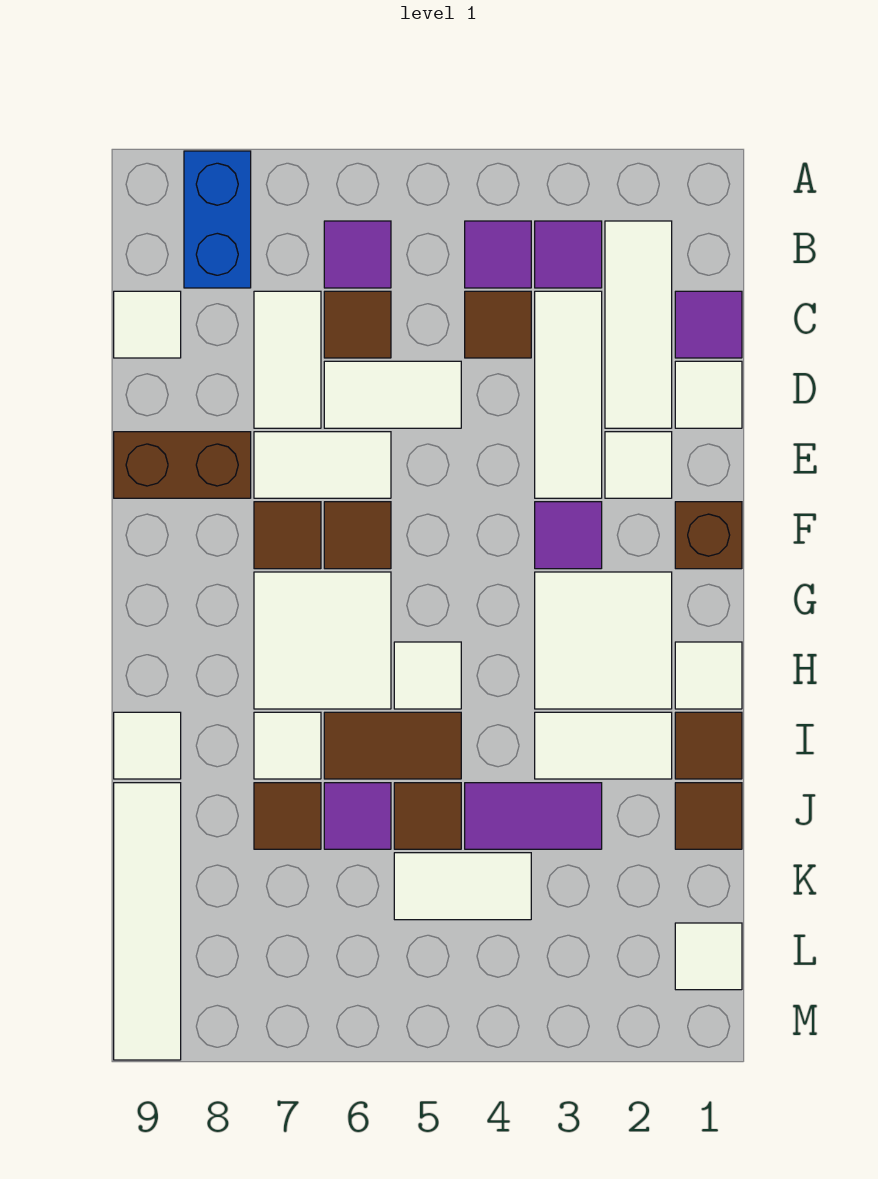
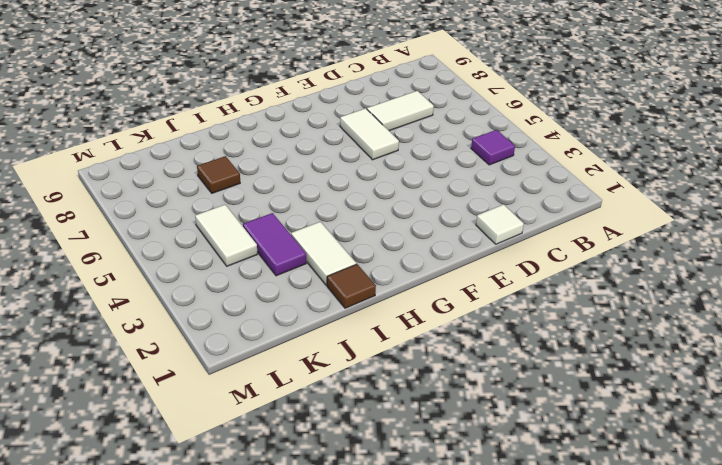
none -> blue 1x2 brick [184,151,251,288]
none -> white 1x3 tile [605,221,672,428]
none -> purple 1x1 tile [535,221,602,288]
none -> purple 1x1 tile [324,221,391,288]

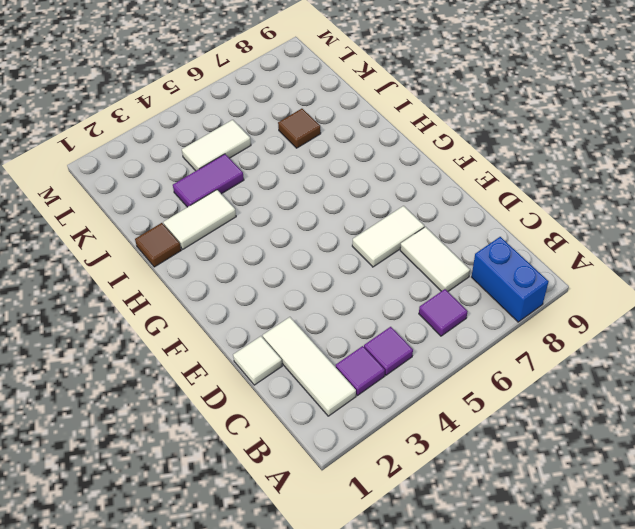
none -> purple 1x1 tile [675,291,742,358]
none -> white 1x3 tile [535,291,602,498]
none -> brown 1x1 tile [465,291,531,358]
none -> brown 1x1 tile [324,291,391,358]

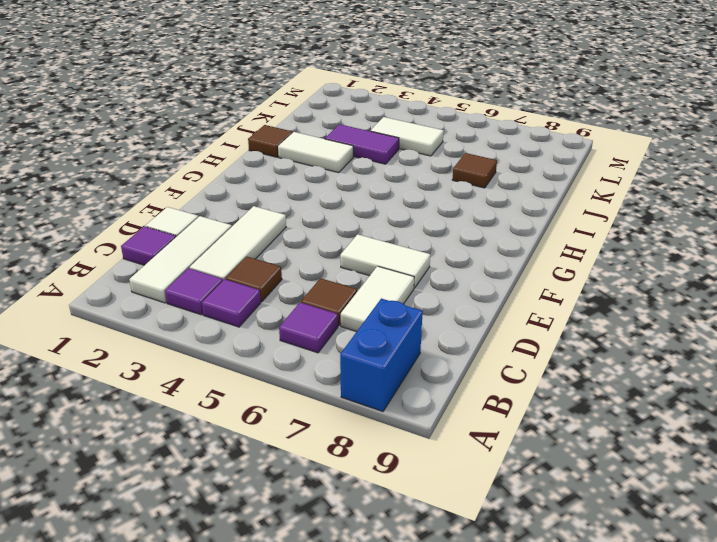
none -> white 1x1 tile [114,291,181,358]
none -> white 1x2 tile [324,361,461,428]
none -> white 1x1 tile [605,432,672,498]
none -> brown 1x2 brick [114,432,251,498]

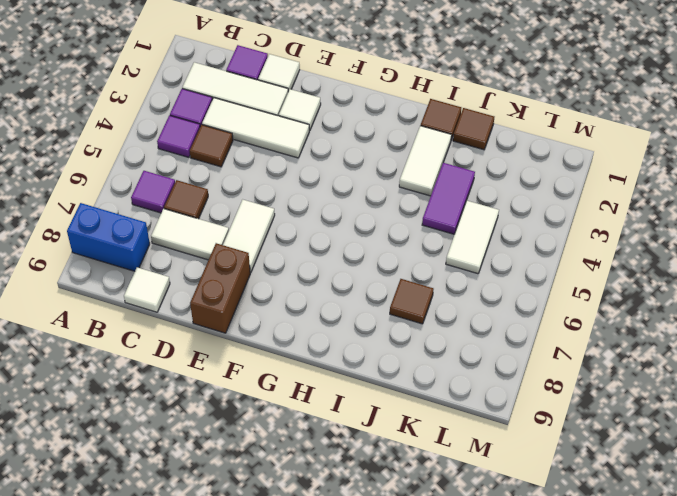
none -> white 1x2 tile [324,361,461,428]
none -> brown 1x1 brick [675,502,742,569]
none -> purple 1x1 tile [535,502,602,569]
none -> brown 1x1 tile [324,502,391,569]

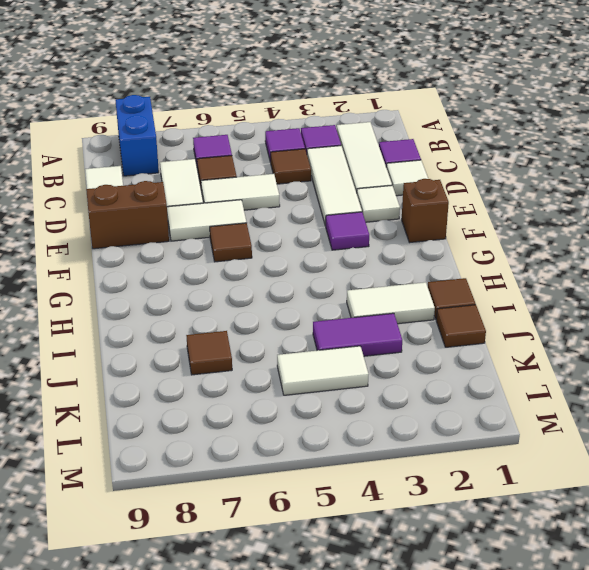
none -> brown 1x1 tile [254,502,321,569]
none -> white 2x2 tile [535,572,672,709]
none -> white 2x2 tile [254,572,391,709]
none -> white 1x1 tile [675,642,742,709]

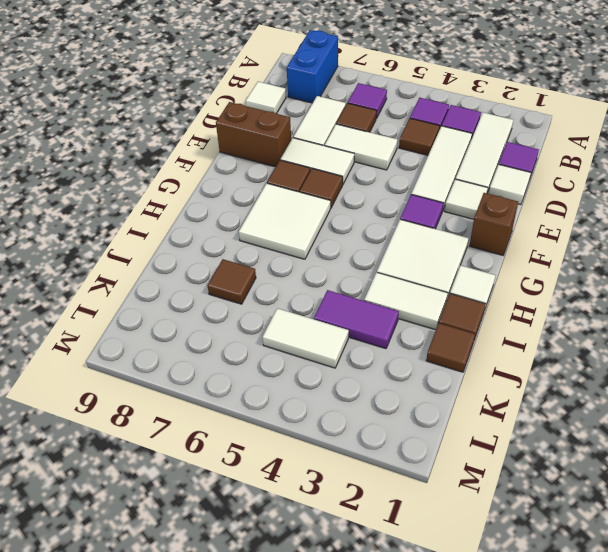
none -> white 1x1 tile [394,642,461,709]
none -> brown 1x2 tile [324,712,461,779]
none -> white 1x1 tile [254,712,321,779]
none -> white 1x1 tile [114,712,181,779]

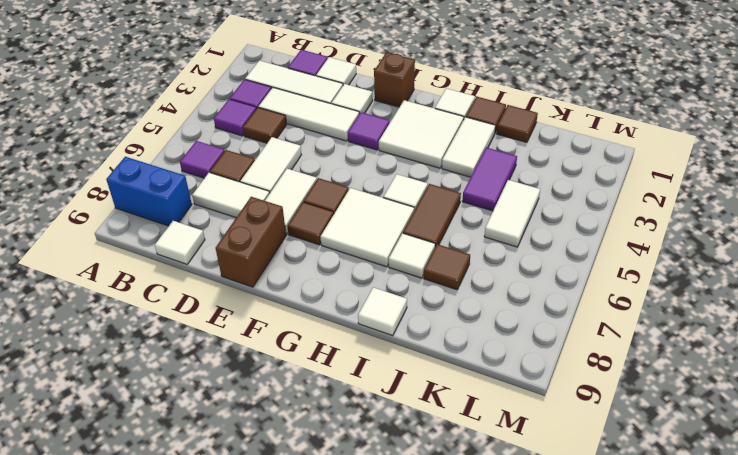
none -> brown 1x1 tile [394,783,461,849]
none -> purple 1x1 tile [324,783,391,849]
none -> white 1x4 tile [114,783,181,1060]
none -> white 1x1 tile [675,923,742,990]

